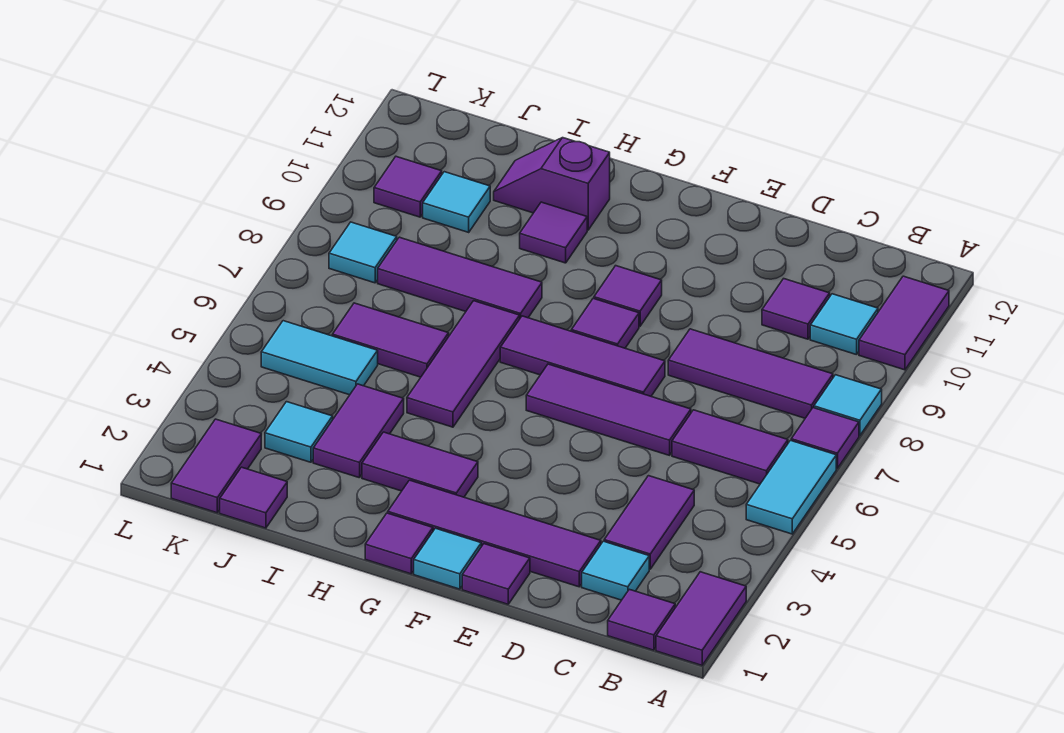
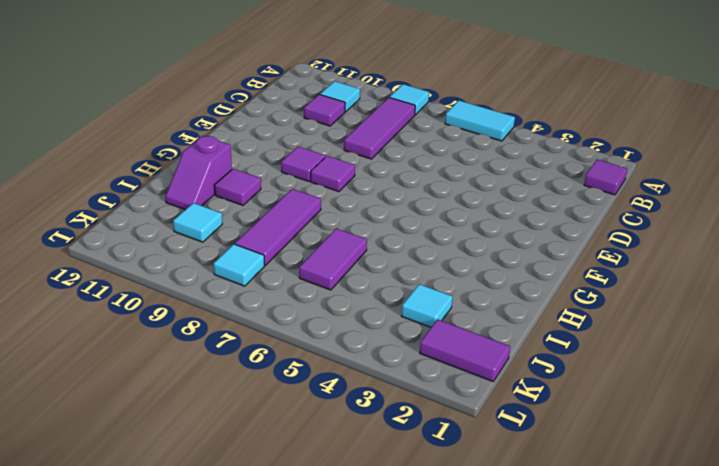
none -> purple 1x2 tile [656,572,746,665]
none -> purple 1x1 tile [791,408,859,468]
none -> purple 1x2 tile [859,276,949,370]
none -> purple 1x2 tile [672,410,788,484]

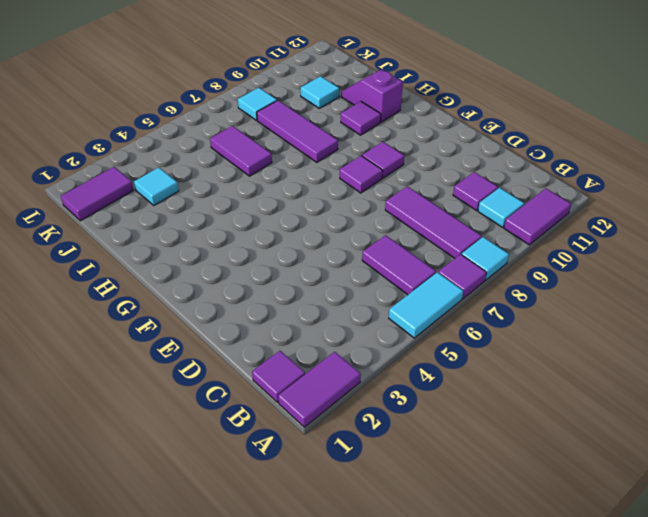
none -> cyan 1x1 tile [582,541,649,600]
none -> purple 1x2 tile [604,476,694,569]
none -> purple 1x4 tile [388,480,601,587]
none -> purple 1x3 tile [526,364,691,455]

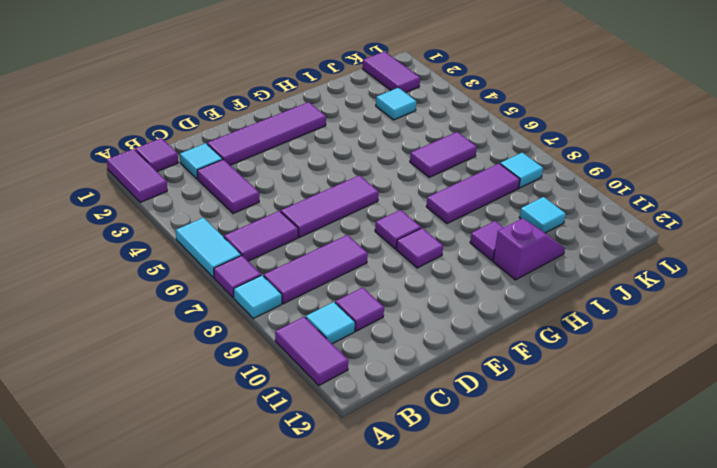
none -> purple 1x1 tile [462,544,530,604]
none -> purple 1x3 tile [500,316,665,396]
none -> cyan 1x1 tile [414,528,481,589]
none -> purple 1x1 tile [365,513,433,574]

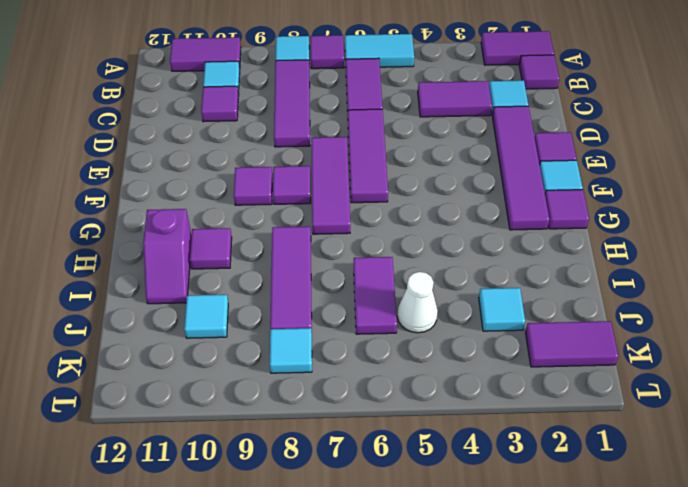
white 1x1 cone [397,272,438,333] -> cyan 1x2 tile [261,321,378,395]
none -> purple 1x2 tile [362,432,478,497]
none -> purple 1x3 tile [407,301,520,427]
none -> purple 1x2 tile [313,384,404,478]
none -> purple 1x1 tile [220,467,287,528]

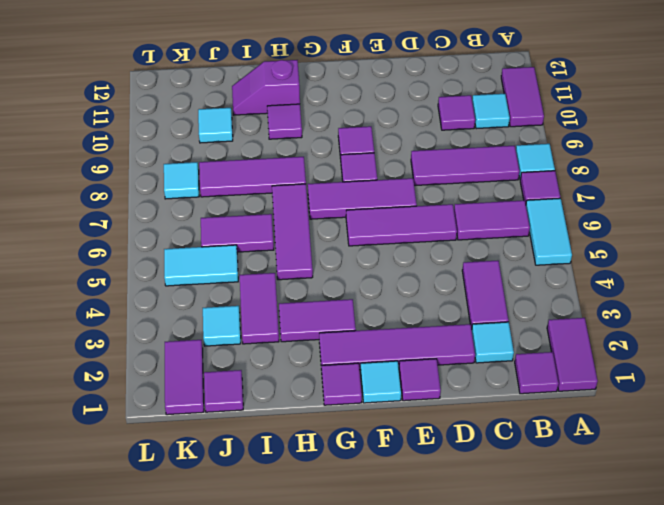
none -> purple 1x1 tile [374,157,442,217]

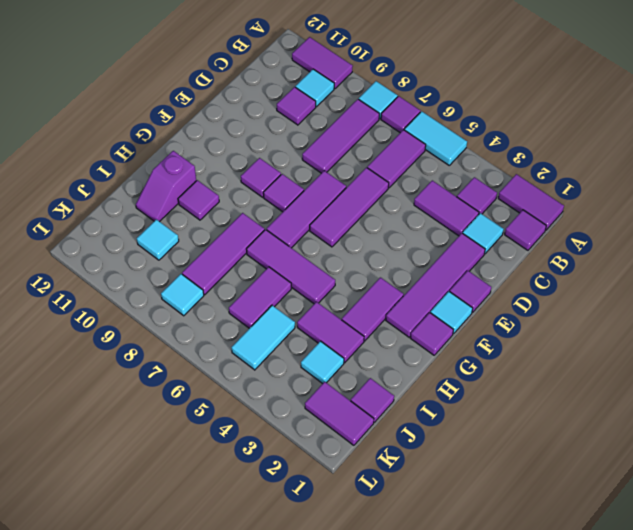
purple 1x1 tile [457,177,497,214] -> purple 1x1 tile moved to [374,157,442,217]

